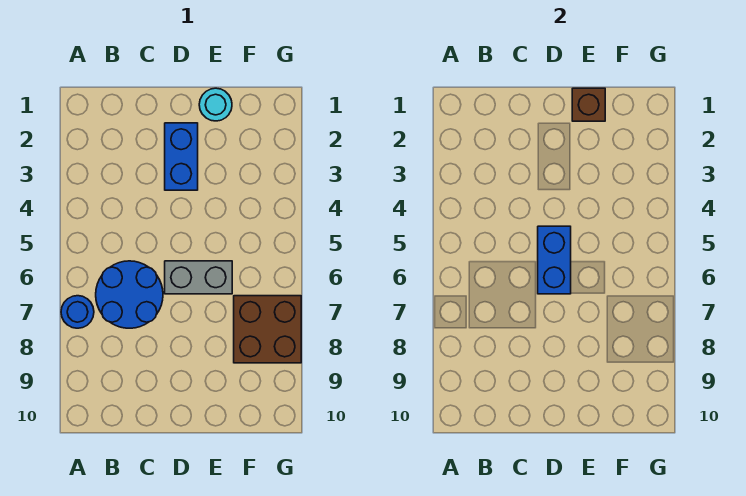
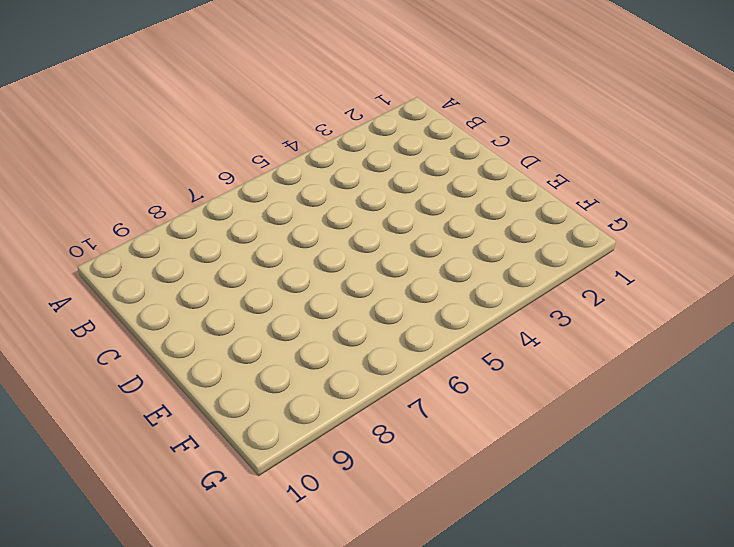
none -> blue 1x1 round brick [61,296,94,328]
none -> blue 2x2 round brick [96,261,163,328]

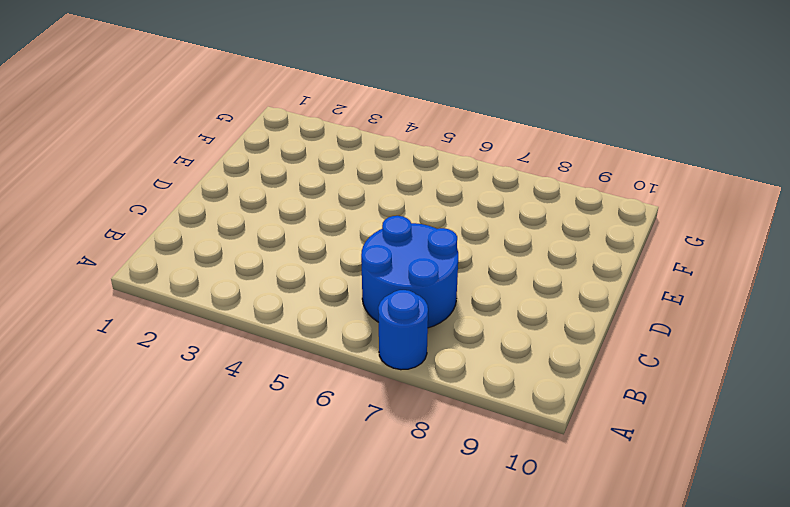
none -> blue 1x2 brick [165,123,198,190]
none -> grey 1x2 brick [165,261,232,294]

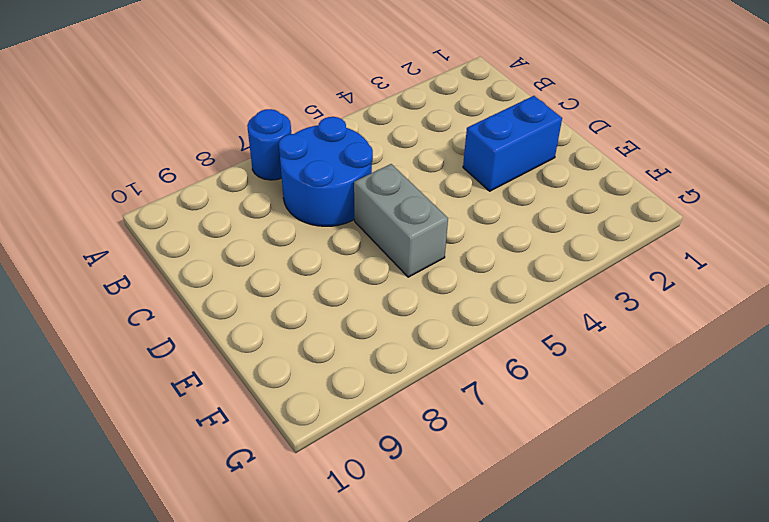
none -> cyan 1x1 round brick [199,88,232,121]
none -> brown 2x2 brick [234,296,301,363]

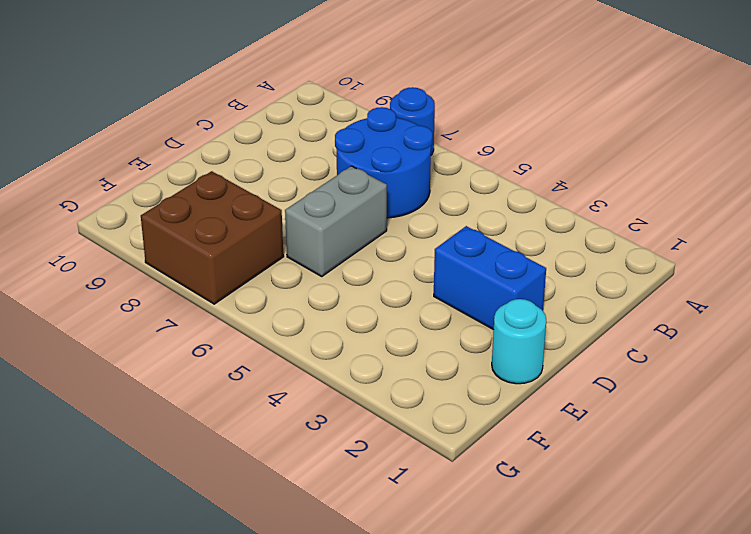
none -> blue 1x2 brick [538,226,571,294]
none -> brown 1x1 brick [572,88,605,121]

